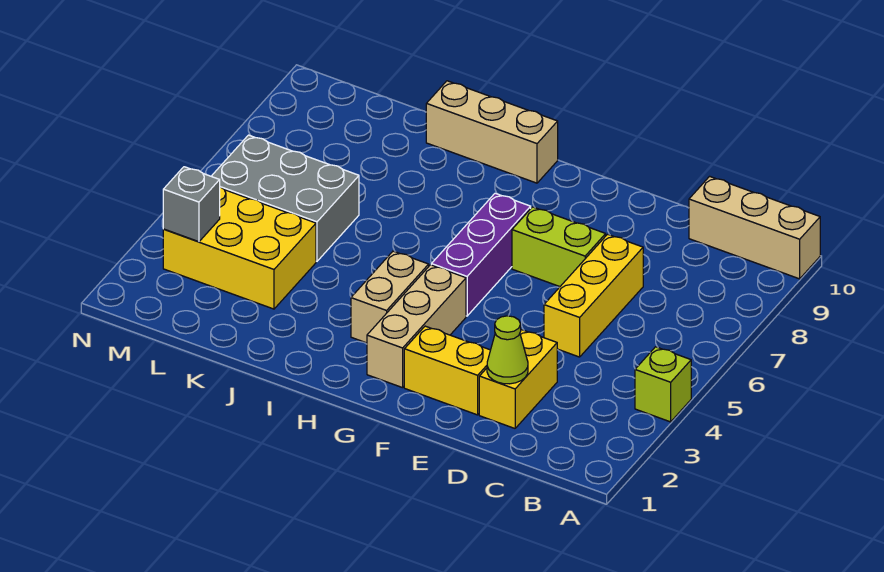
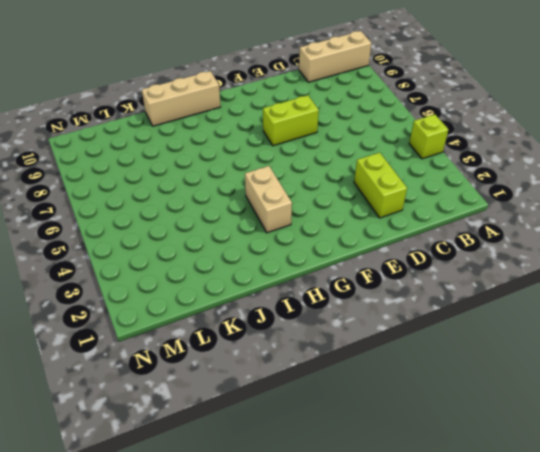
lime 1x2 brick [354,152,407,218] -> yellow 1x2 brick [479,330,557,428]
none -> yellow 1x3 brick [544,234,643,357]
none -> yellow 1x2 brick [404,326,490,415]
none -> tan 1x3 brick [367,265,466,388]

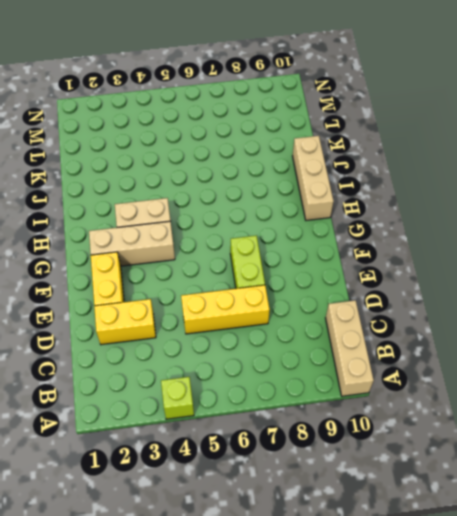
none -> purple 1x3 brick [431,193,531,316]
none -> yellow 2x3 brick [163,187,316,309]
none -> grey 2x3 brick [211,135,359,261]

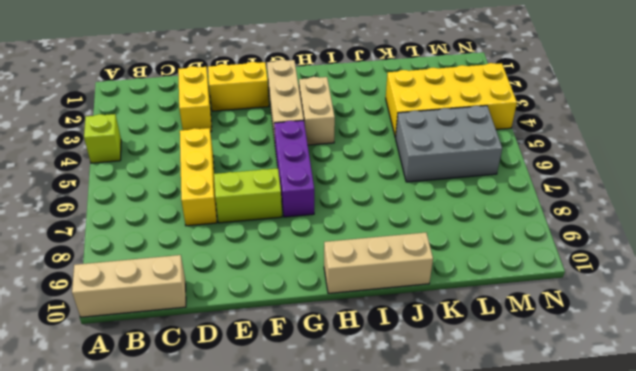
yellow 2x4 brick [386,63,517,138] -> yellow 2x3 brick [163,187,316,309]
none -> lime 1x1 cone [487,316,528,384]
none -> grey 1x1 brick [163,167,220,242]

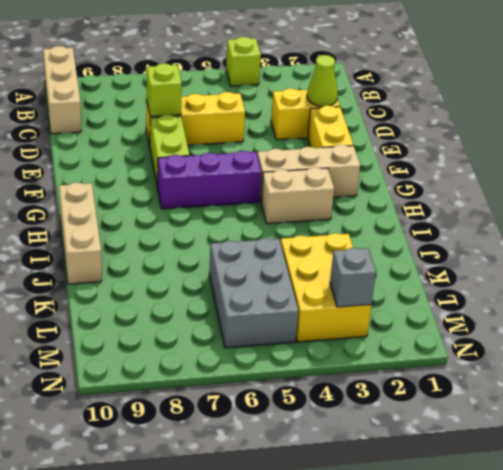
lime 1x1 brick [147,63,182,116] -> none

